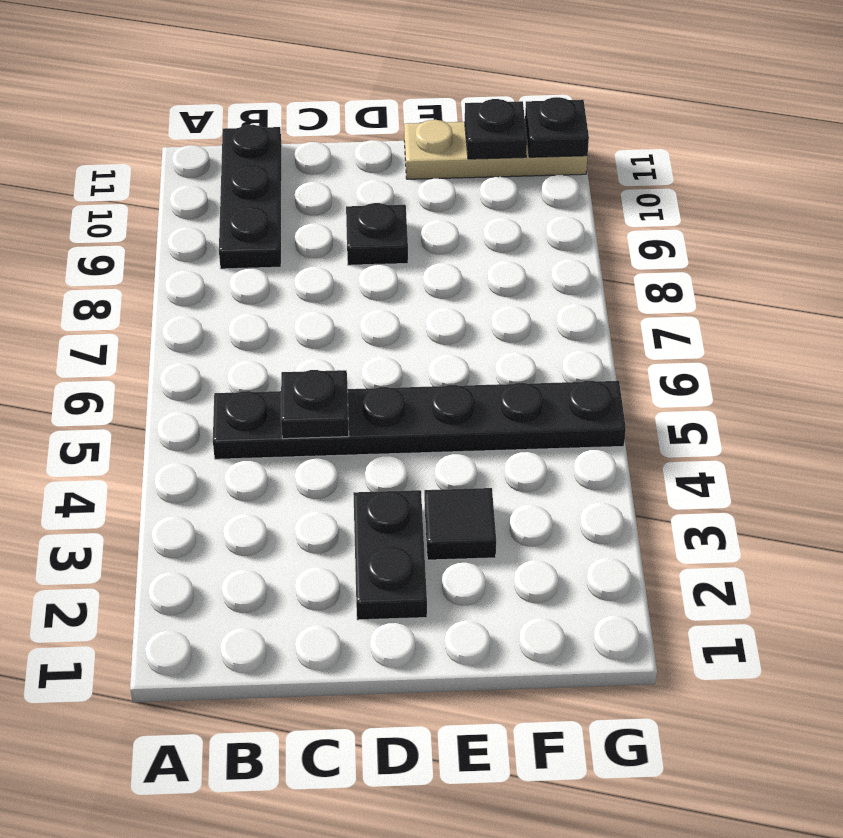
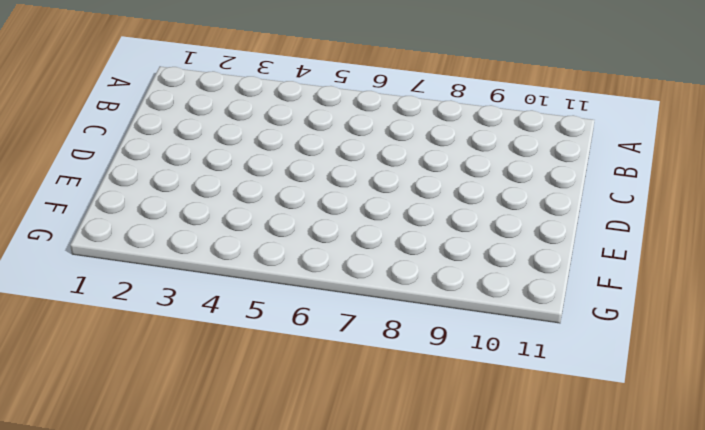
none -> black 1x6 plate [213,381,626,459]
none -> black 1x3 plate [219,125,282,269]

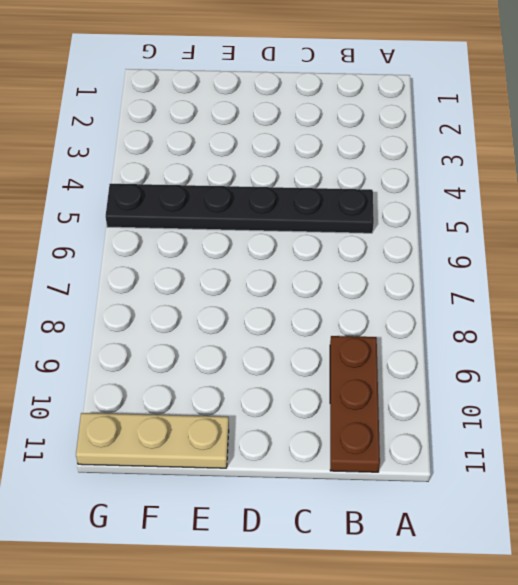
brown 1x3 plate [330,336,380,472] -> black 1x3 plate [219,125,282,269]
none -> black 1x2 plate [353,490,427,620]
none -> black 1x1 plate [346,203,408,265]

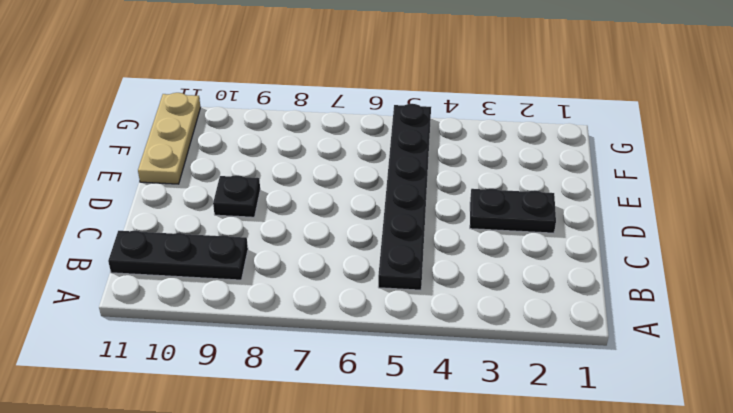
none -> black 1x1 tile [424,488,496,560]
none -> black 1x1 plate [281,370,349,439]

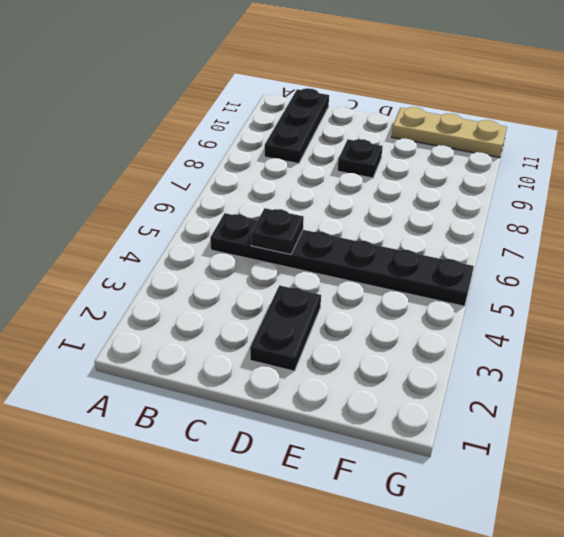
none -> black 1x1 tile [424,488,496,560]
none -> black 1x1 plate [465,99,527,159]

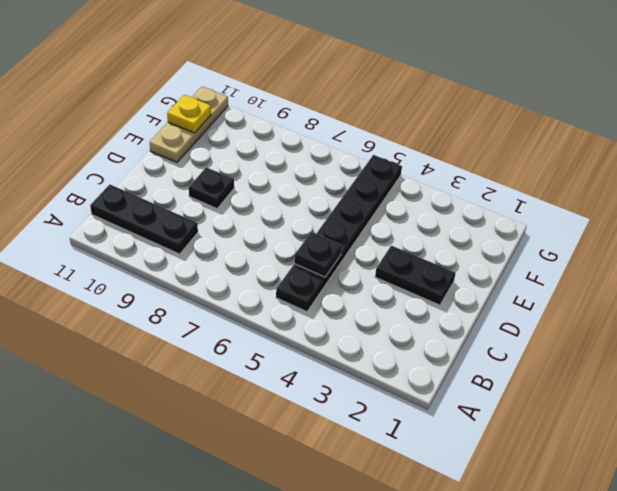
yellow 1x1 plate [167,95,211,133] -> black 1x1 plate [465,99,527,159]
none -> black 1x1 tile [424,488,496,560]
none -> black 1x1 plate [525,97,589,157]

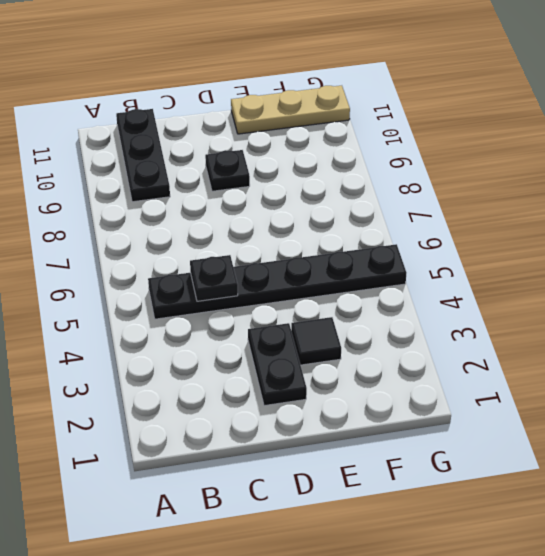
none -> black 1x1 plate [465,99,527,159]
none -> black 1x1 plate [525,97,589,157]

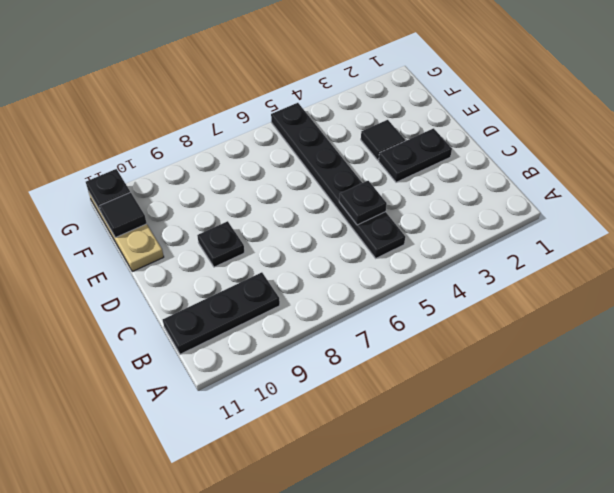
black 1x1 tile [100,192,147,237] -> black 1x1 plate [465,99,527,159]

